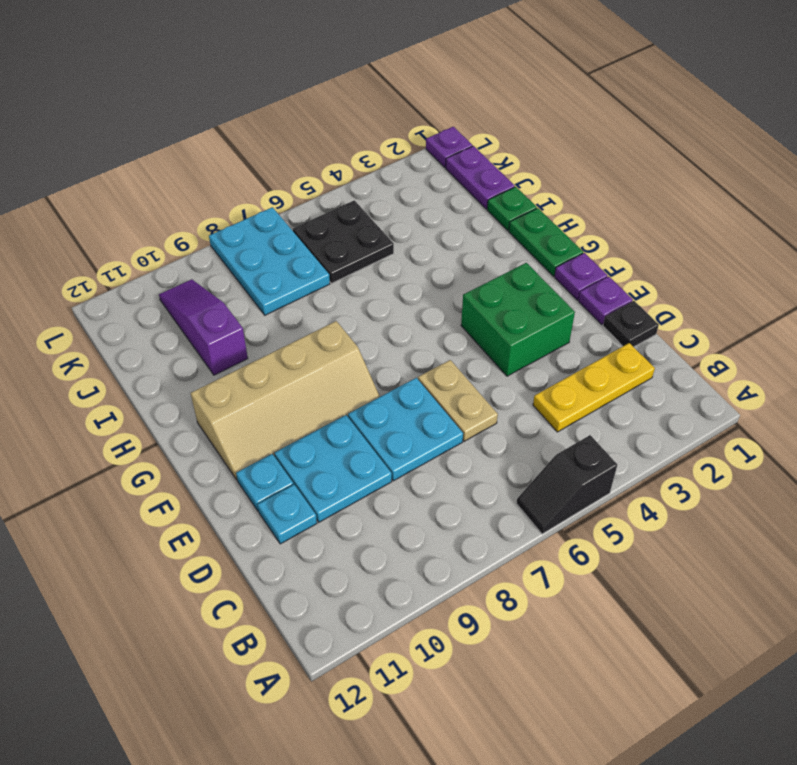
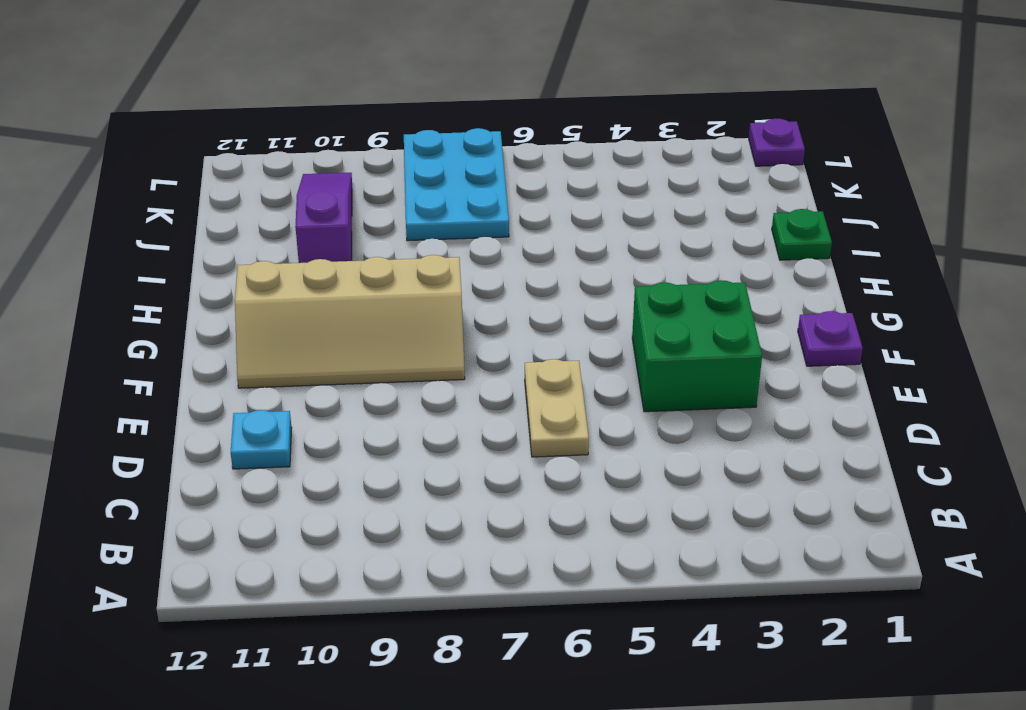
none -> black 1x2 slope [516,435,617,534]
none -> yellow 1x3 plate [533,343,655,432]
none -> black 1x1 plate [603,301,659,347]

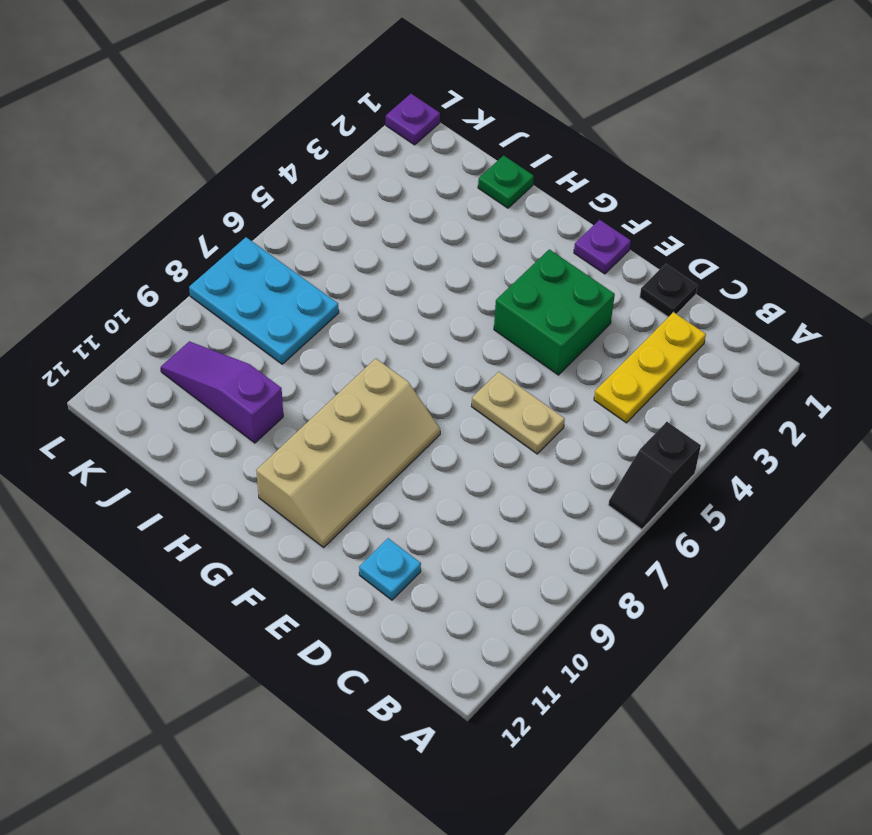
none -> cyan 2x2 plate [348,378,463,481]
none -> cyan 2x2 plate [274,415,392,522]
none -> purple 1x1 plate [578,276,633,325]

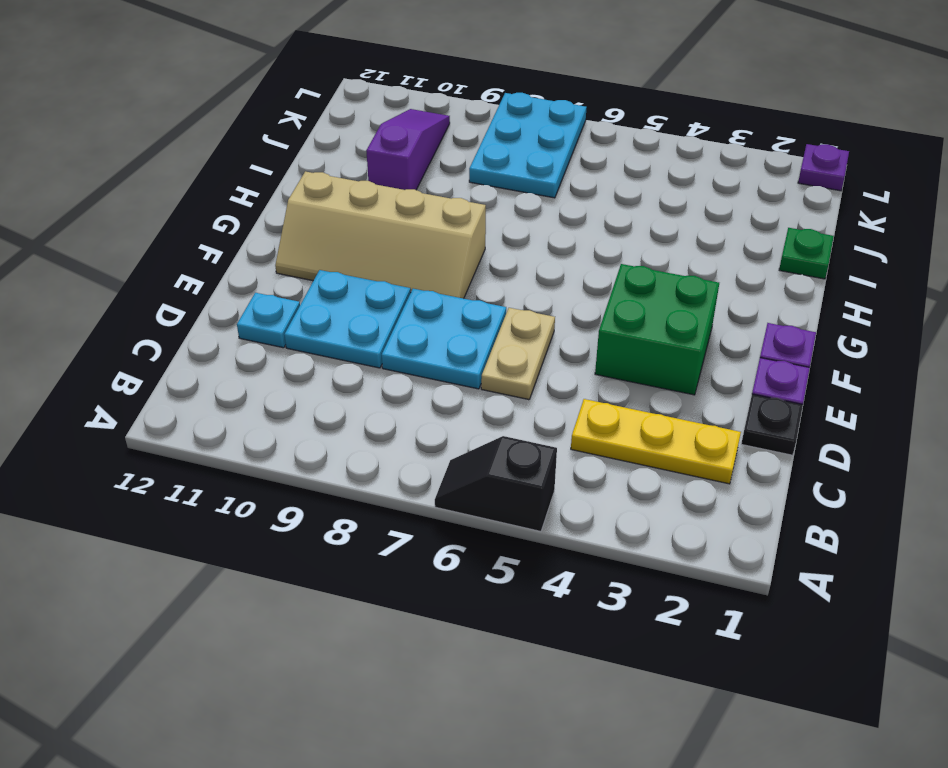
none -> cyan 1x1 plate [236,454,294,511]
none -> green 1x2 plate [509,208,583,276]
none -> purple 1x2 plate [446,146,515,209]

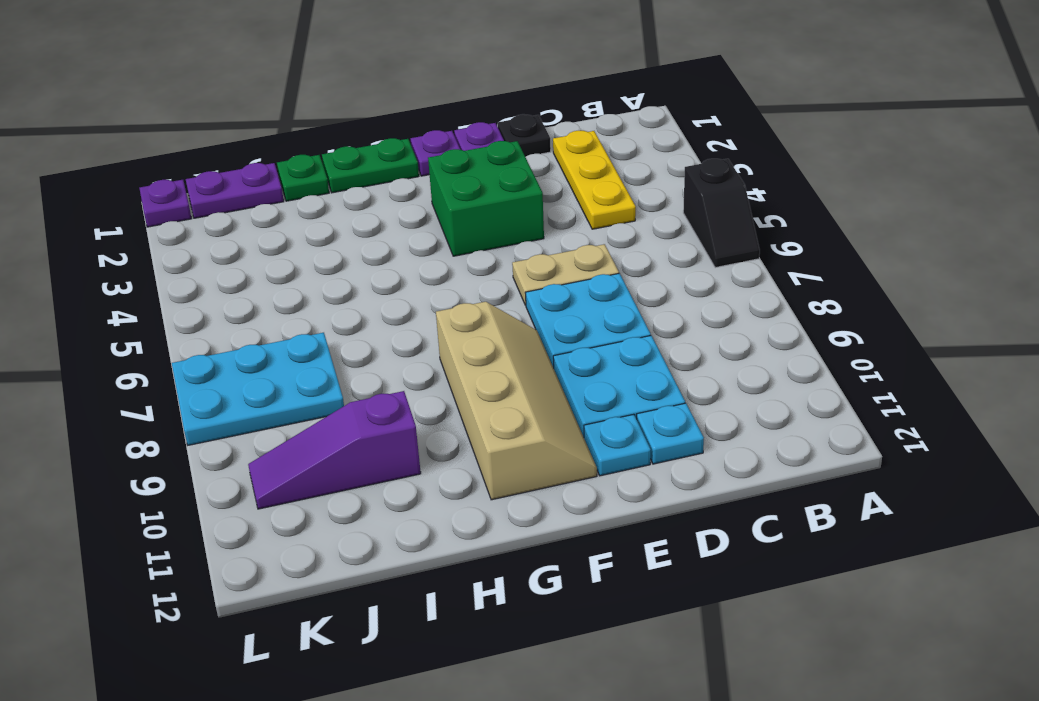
none -> black 2x2 plate [293,200,394,283]

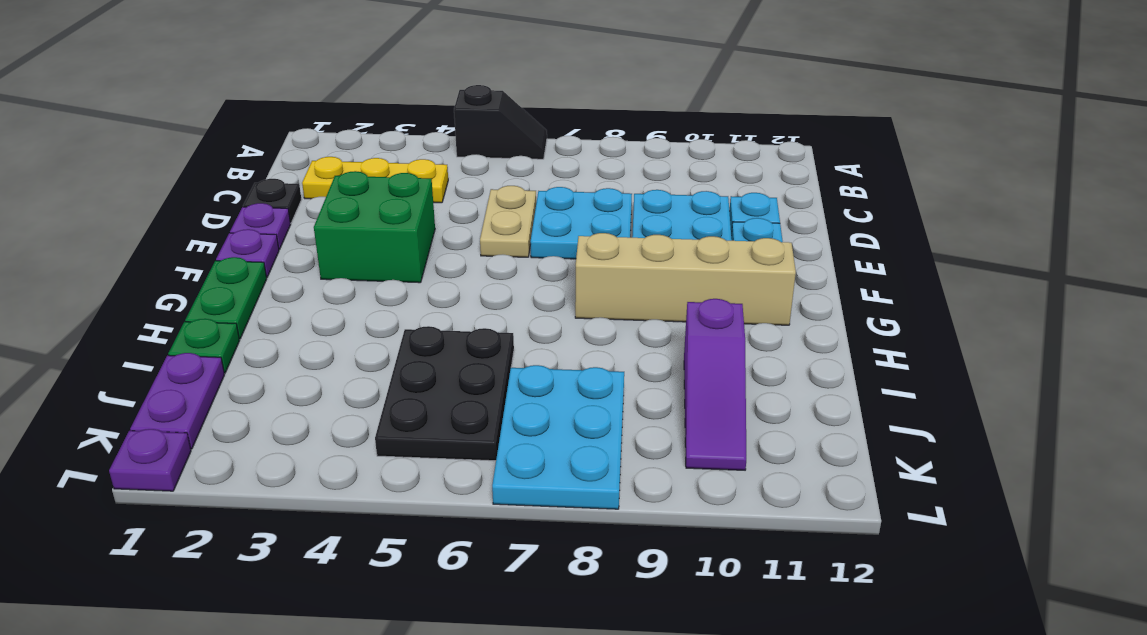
black 2x3 plate [375,326,514,461] -> black 2x2 plate [293,200,394,283]

